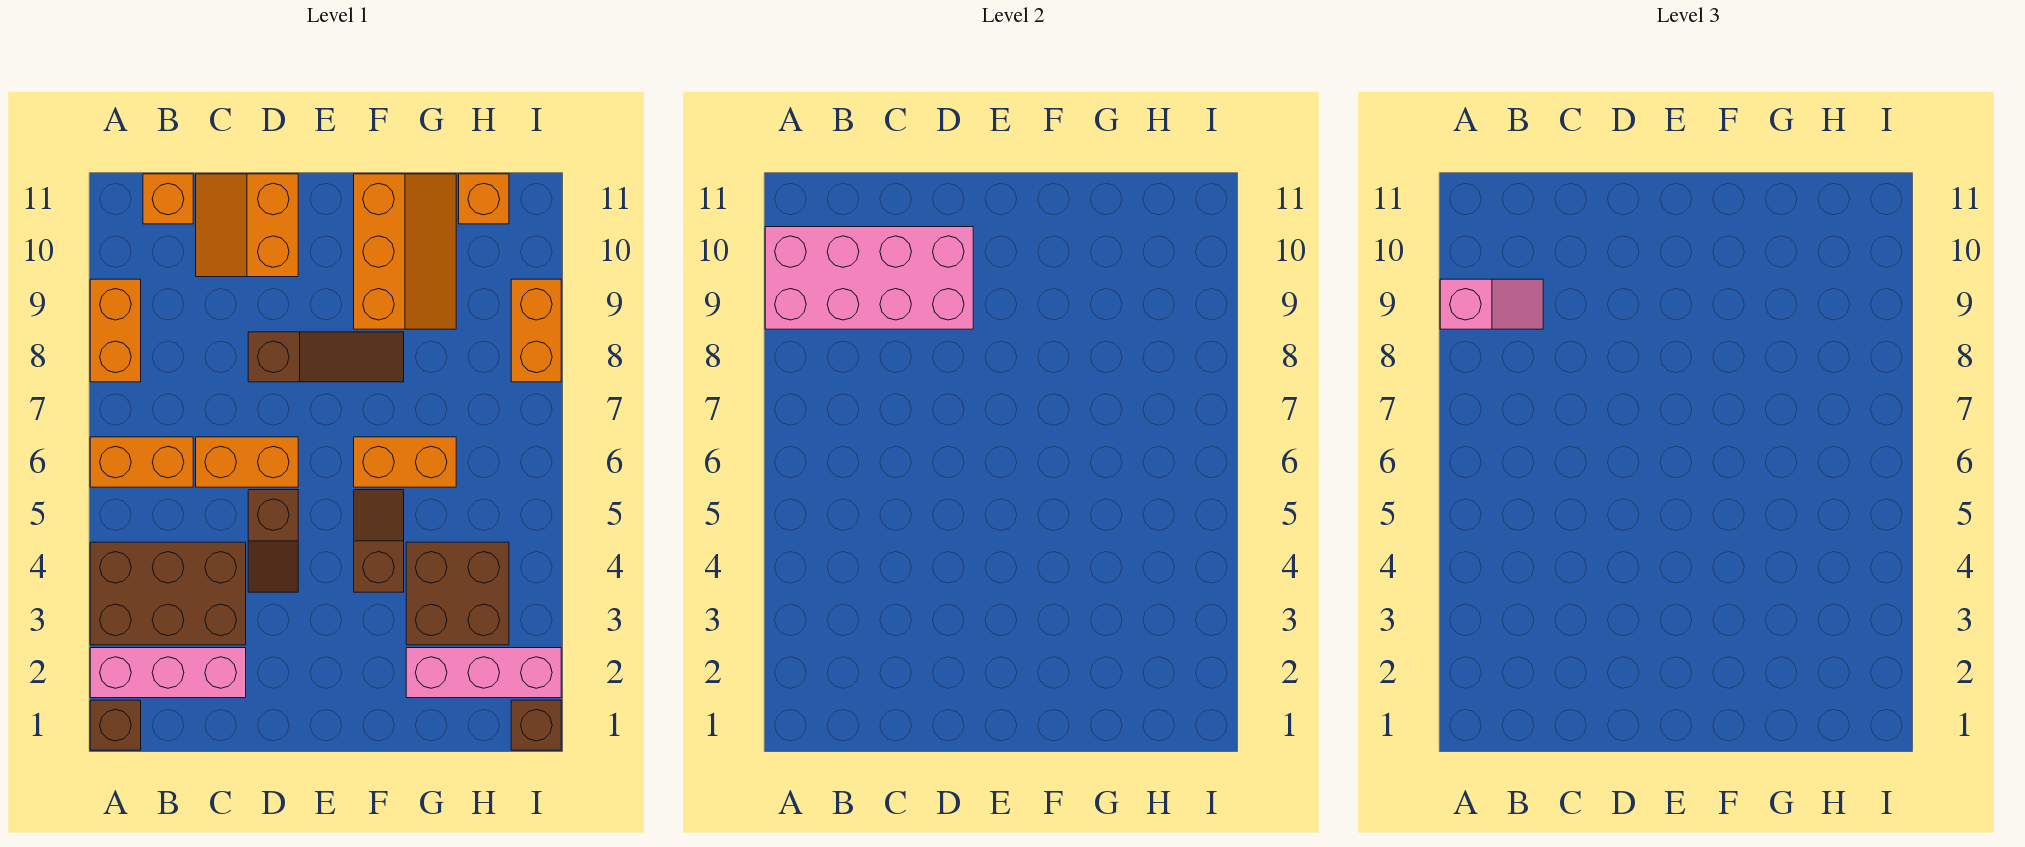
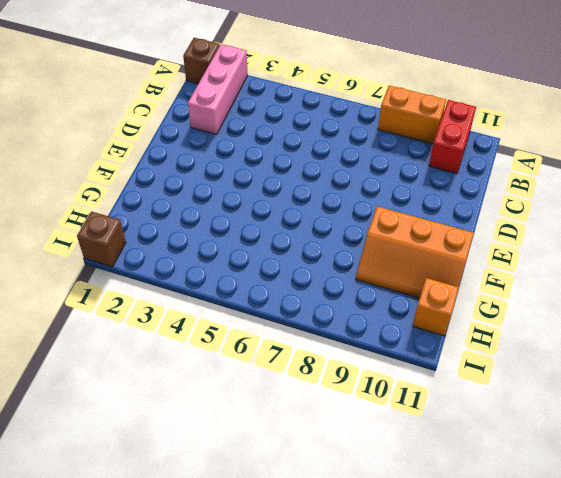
red 1x2 brick [429,100,476,174] -> none
none -> brown 2x3 brick [90,542,246,645]
none -> orange 1x2 brick [90,437,193,487]
none -> orange 1x1 brick [143,174,193,224]

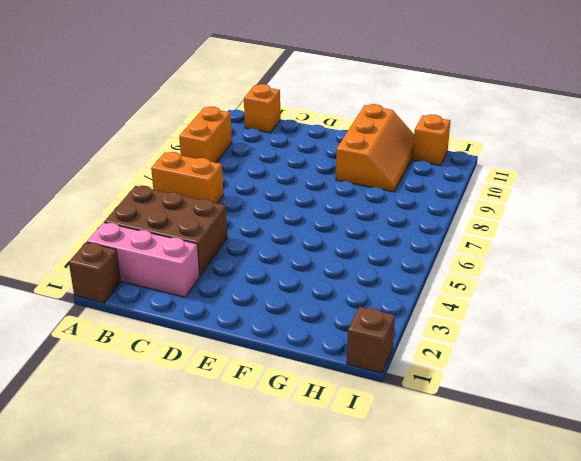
none -> orange 1x2 brick [196,437,298,487]
none -> orange 2x2 slope [196,174,298,277]
none -> brown 1x2 slope [248,490,298,592]

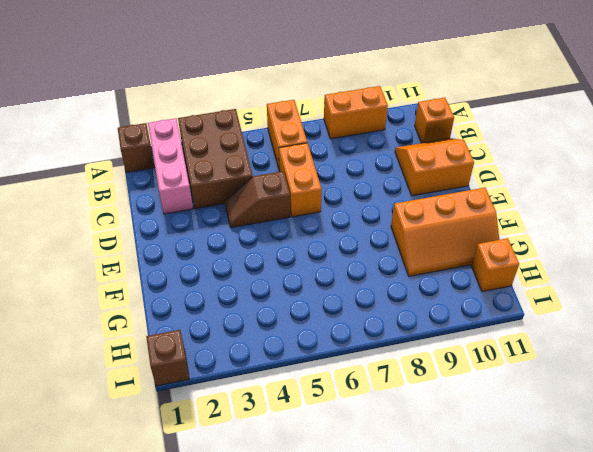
none -> brown 1x3 slope [248,332,404,382]
none -> brown 1x2 slope [354,490,404,592]
none -> orange 1x2 brick [354,437,456,487]

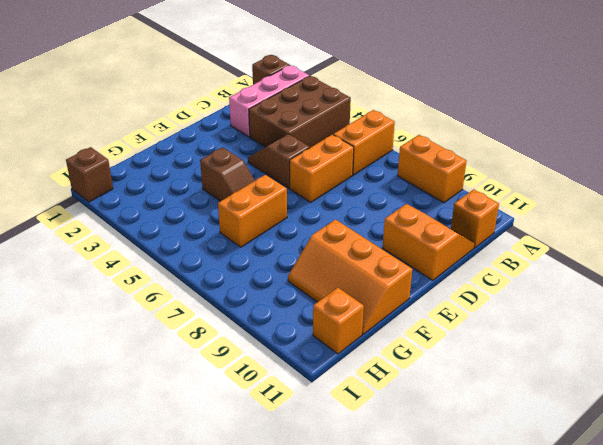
none -> brown 1x3 slope [248,332,404,382]
none -> pink 1x3 brick [406,648,561,698]
none -> brown 2x2 brick [406,542,509,645]

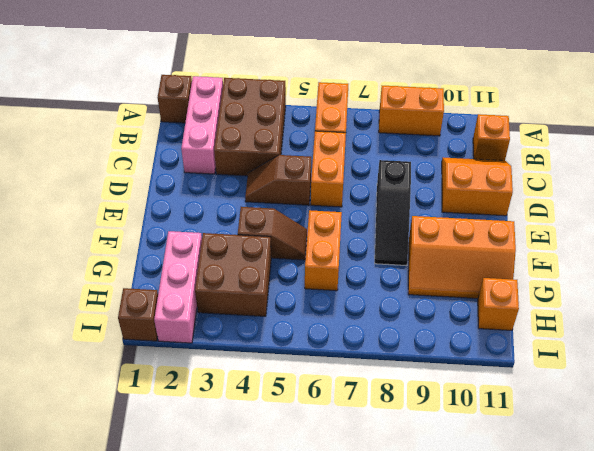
black 1x3 slope [375,160,411,265] -> brown 1x3 slope [248,332,404,382]
none -> orange 1x2 brick [511,279,561,382]
none -> pink 2x4 brick [765,227,973,329]
none -> pink 1x2 slope [1440,279,1543,329]

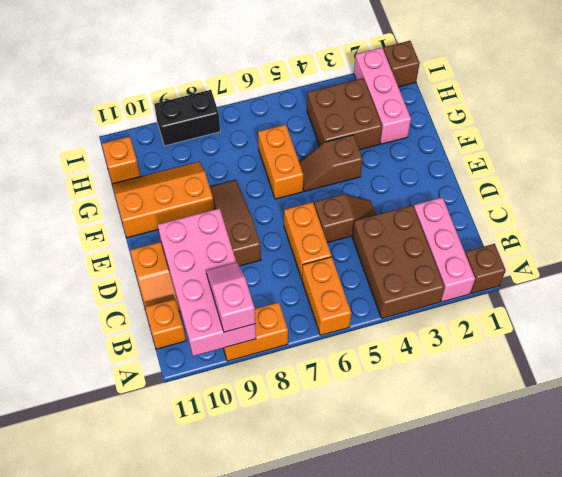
black 1x2 brick [154,90,220,146] -> orange 1x2 brick [511,279,561,382]

